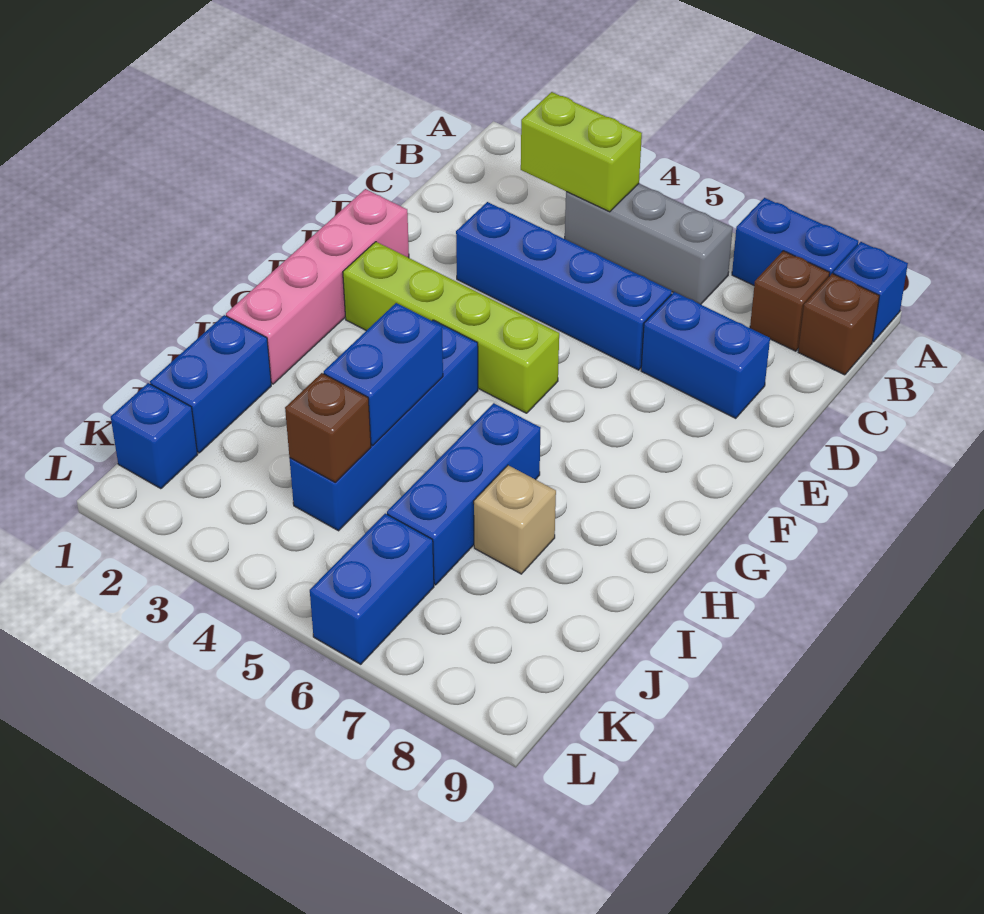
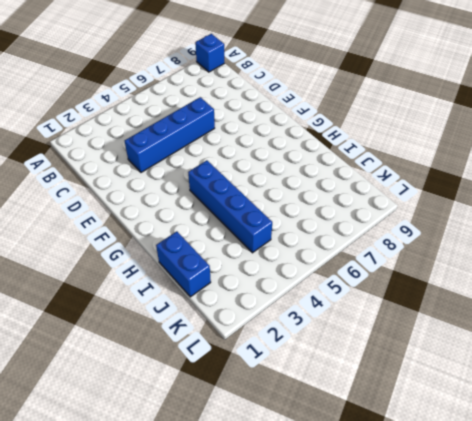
none -> blue 1x2 brick [732,198,858,285]
none -> grey 1x3 brick [565,184,733,304]
none -> brown 1x1 brick [750,251,830,351]

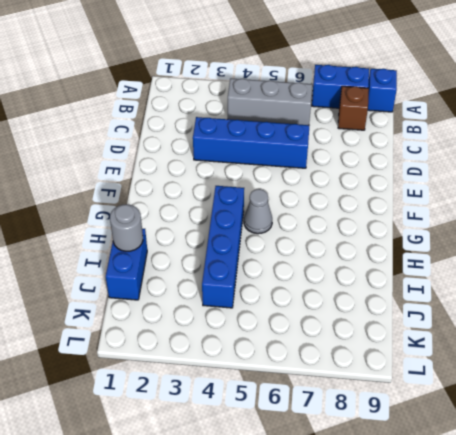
grey 1x1 cone [244,189,272,234] -> none
grey 1x1 round brick [110,204,143,251] -> none
none -> brown 1x1 brick [798,273,879,375]
none -> blue 1x2 brick [641,292,770,418]
none -> pink 1x4 brick [226,189,409,384]

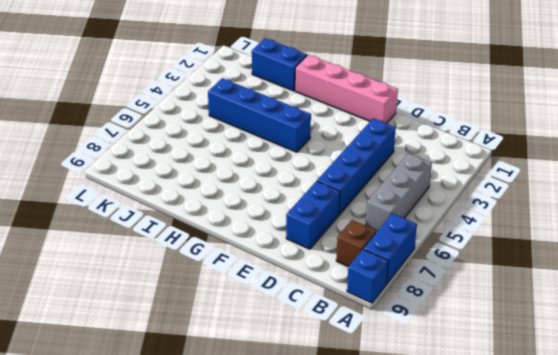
none -> brown 1x1 brick [798,273,879,375]
none -> lime 1x4 brick [343,242,559,413]
none -> blue 1x3 brick [387,403,541,585]

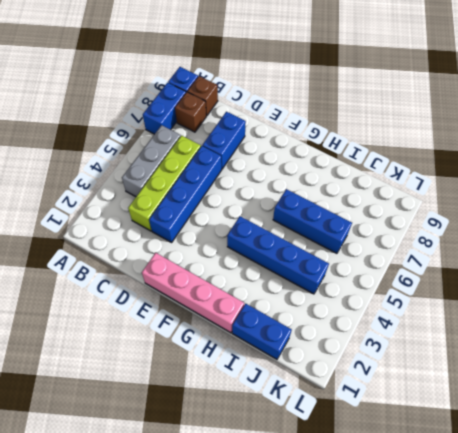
lime 1x4 brick [128,136,201,231] -> lime 1x4 brick moved to [343,242,559,413]
none -> tan 1x1 brick [474,465,556,574]
none -> blue 1x1 brick [111,383,198,489]
none -> blue 1x2 brick [310,514,434,664]

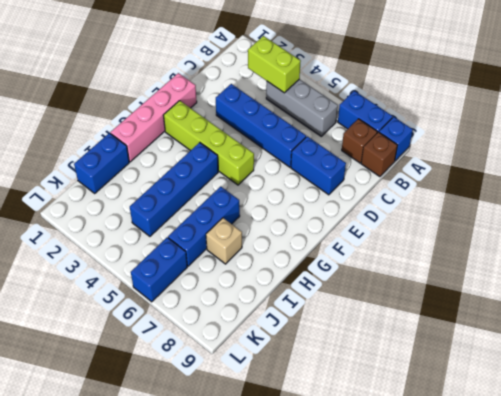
none -> blue 1x1 brick [111,383,198,489]
none -> blue 1x2 brick [324,303,443,445]
none -> brown 1x1 brick [285,373,371,483]

